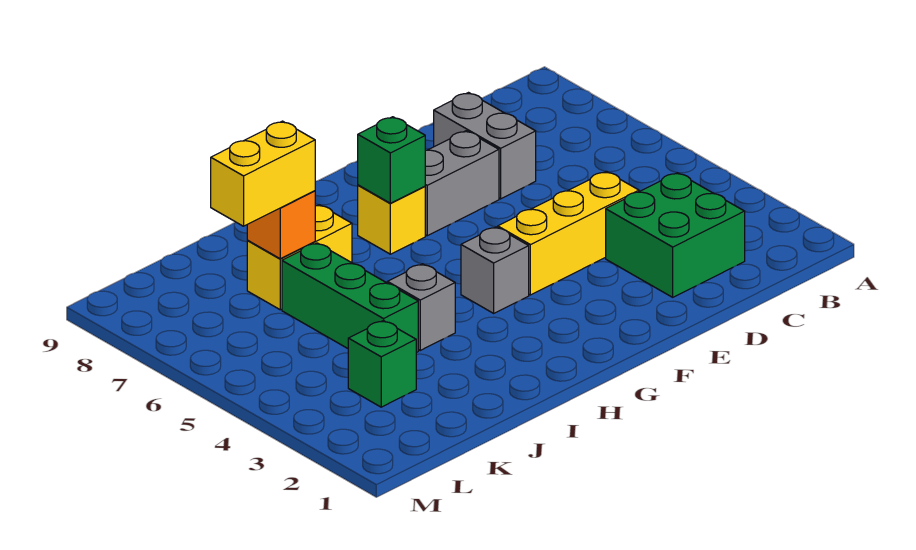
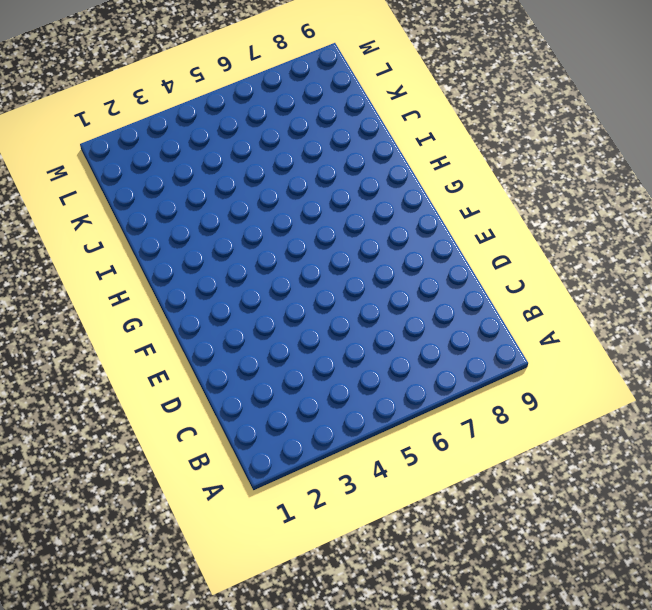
none -> green 2x2 brick [606,173,745,297]
none -> yellow 1x3 brick [498,171,639,295]
none -> grey 1x2 brick [434,93,536,199]

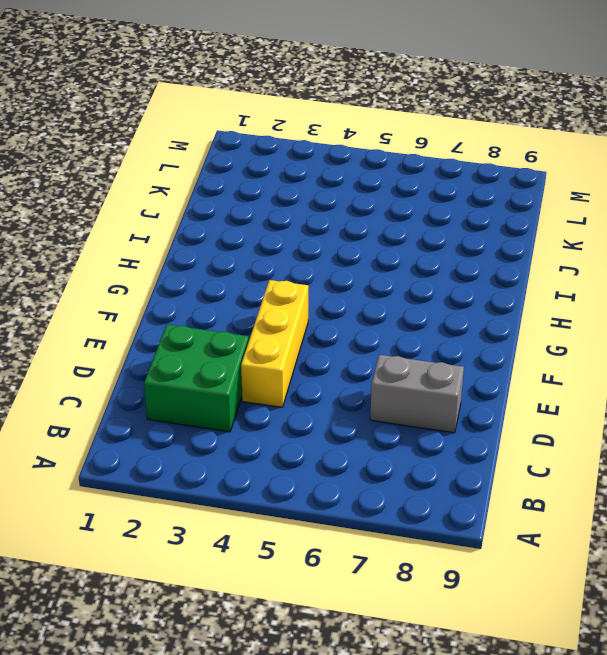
none -> grey 1x2 brick [425,131,499,236]
none -> grey 1x1 brick [461,227,529,313]
none -> yellow 1x1 brick [358,185,425,254]

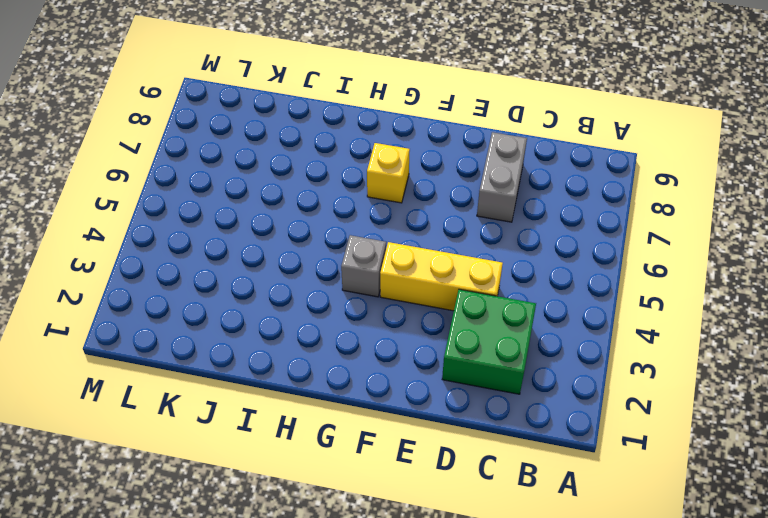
none -> grey 1x2 brick [425,131,499,236]
none -> grey 1x1 brick [387,264,455,350]
none -> yellow 1x2 brick [247,205,352,310]

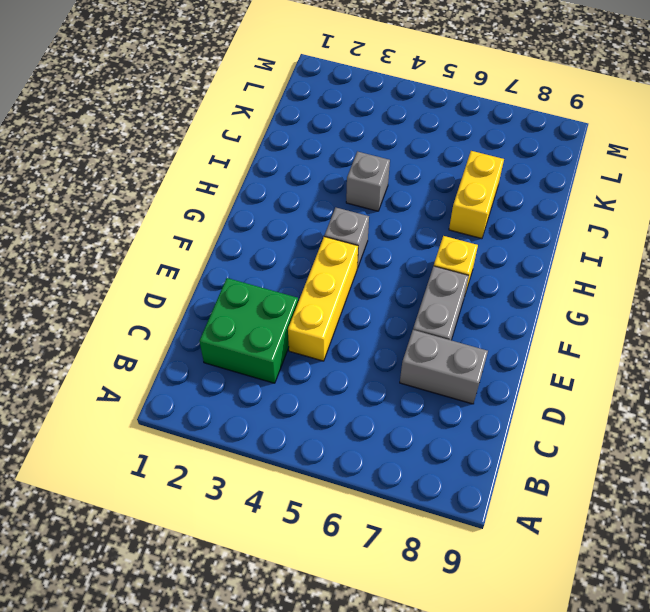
none -> green 1x3 brick [282,243,418,353]
none -> green 1x1 brick [348,321,416,407]
none -> green 1x1 brick [358,117,425,203]

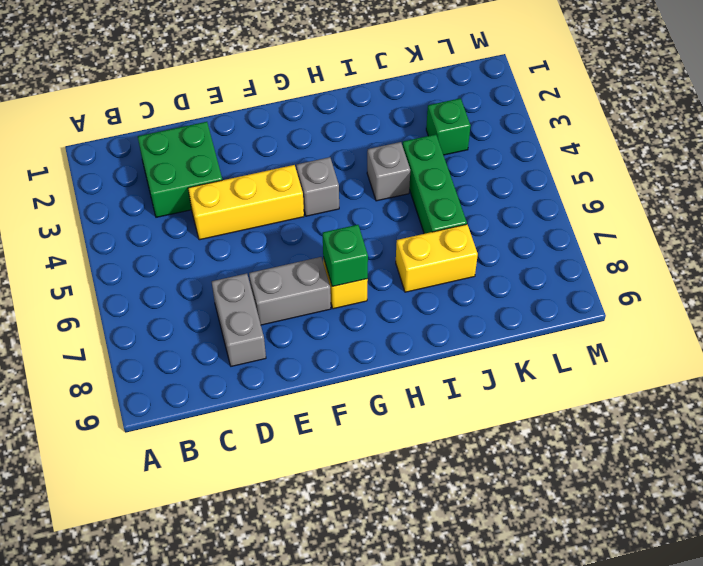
none -> orange 1x1 brick [247,191,315,259]
none -> yellow 1x2 brick [211,121,315,226]

